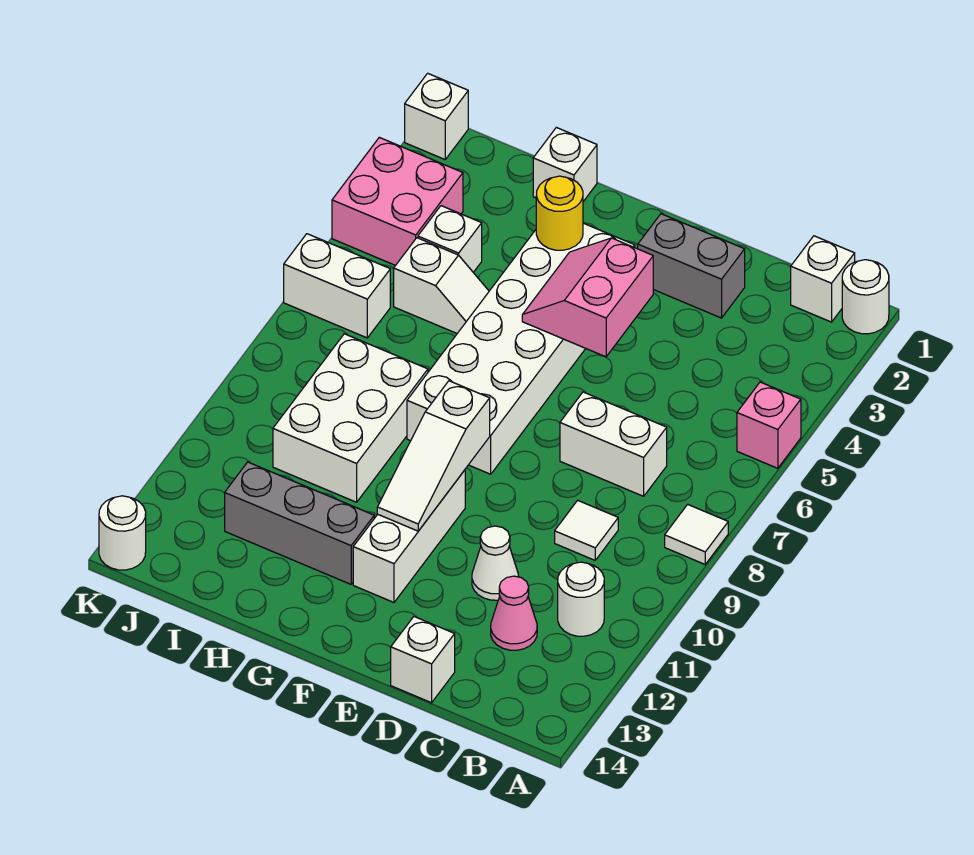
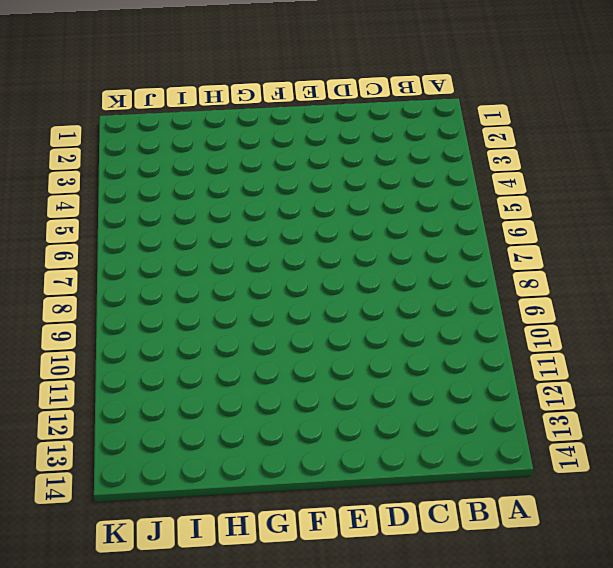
none -> white 1x1 round brick [842,260,889,334]
none -> pink 1x1 brick [737,382,801,468]
none -> white 1x1 tile [665,504,728,564]

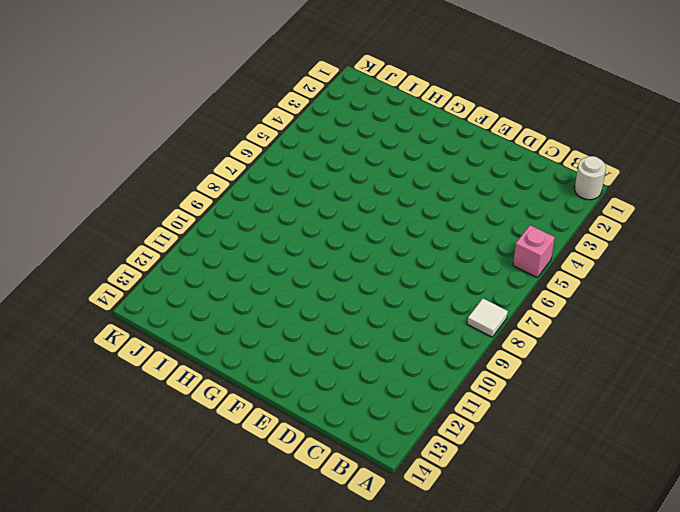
none -> white 1x1 brick [791,236,855,322]
none -> white 1x1 round brick [558,562,604,636]
none -> white 1x2 brick [560,392,667,496]

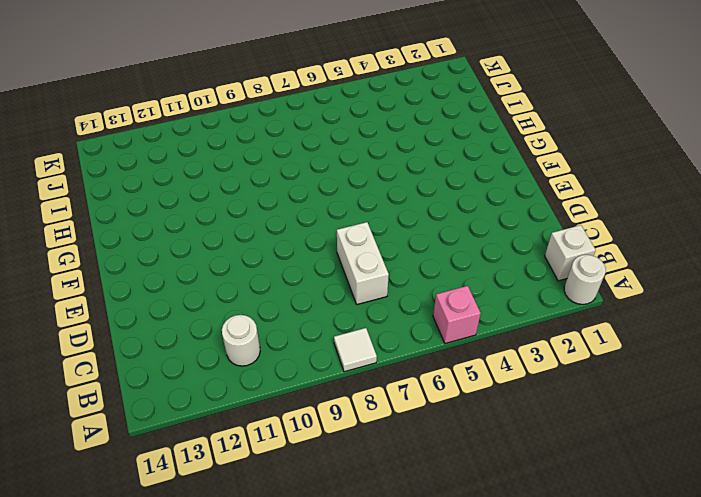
none -> white 1x1 tile [555,500,618,560]
none -> pink 1x1 cone [491,576,537,650]
none -> grey 1x2 brick [638,214,745,318]

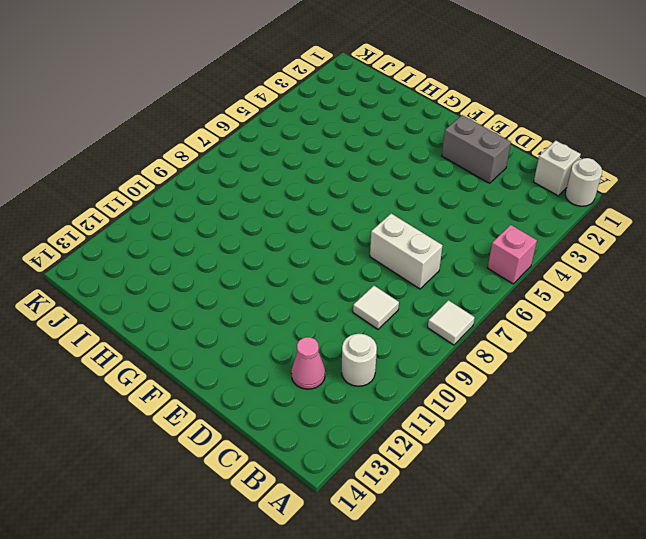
none -> white 1x1 cone [472,526,518,600]
none -> white 1x1 brick [391,617,455,703]
none -> white 2x6 brick [407,223,635,474]

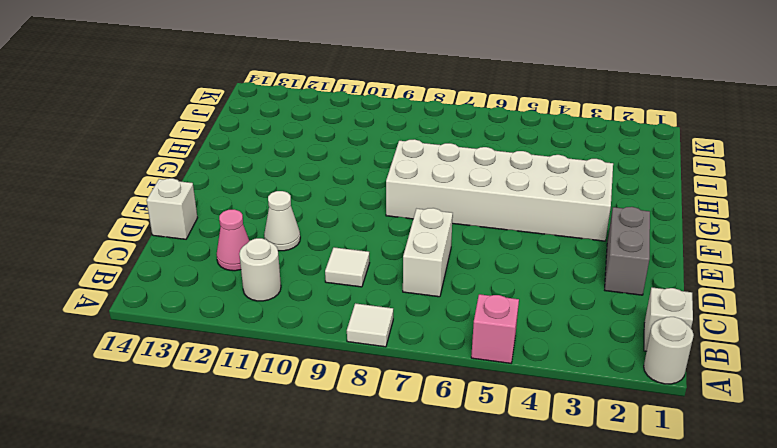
none -> white 1x3 brick [353,470,465,602]
none -> grey 1x3 brick [225,462,374,584]
none -> white 1x1 brick [533,127,597,202]

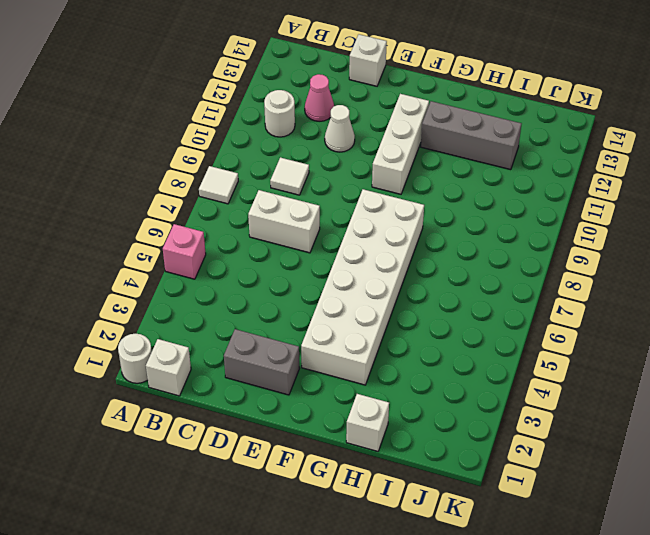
none -> white 1x2 slope [394,238,489,333]
none -> white 2x3 brick [273,334,428,502]
none -> white 1x1 brick [418,206,482,272]

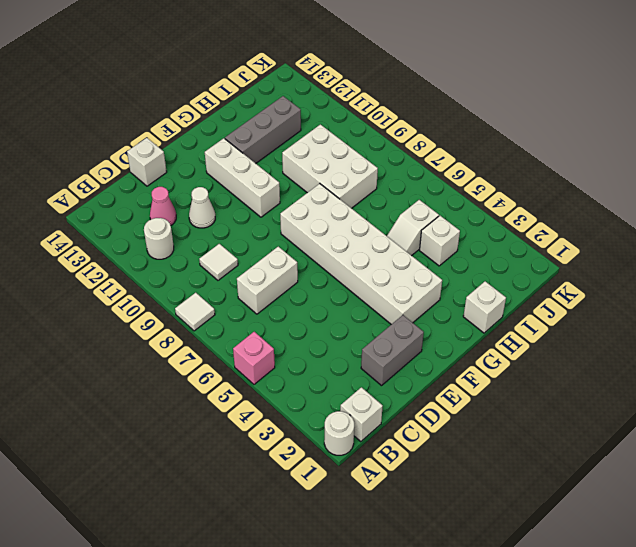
none -> pink 2x2 brick [332,137,463,266]
none -> white 1x2 brick [284,234,390,338]
none -> white 1x1 brick [405,73,468,159]

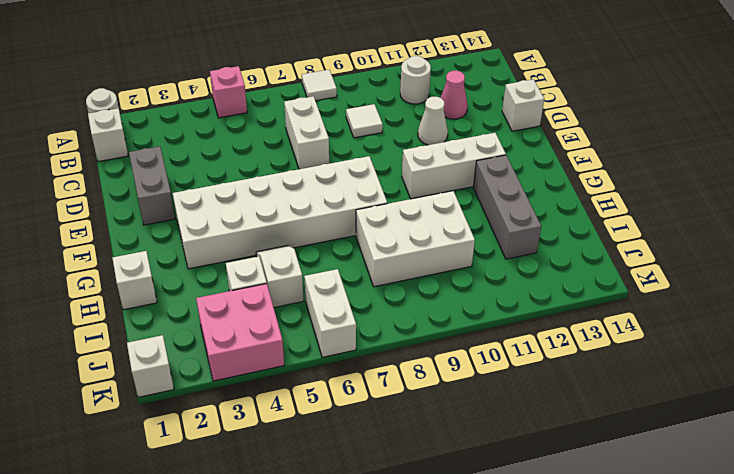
none -> white 1x1 round brick [99,496,146,570]
none -> pink 2x2 slope [522,238,653,357]
none -> white 1x3 slope [377,381,490,531]

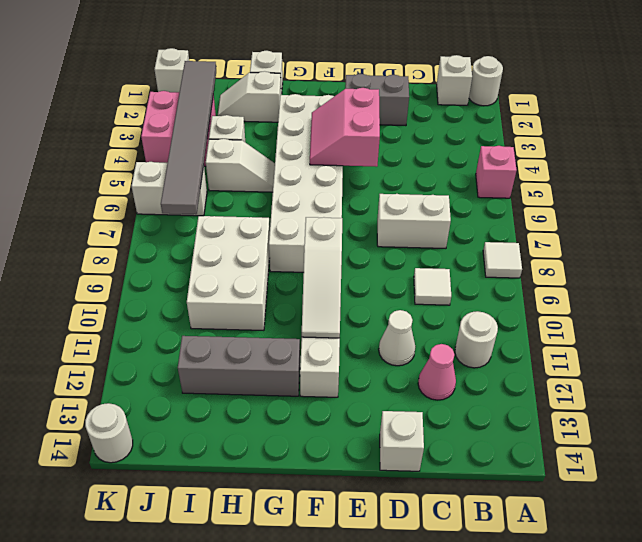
white 1x2 slope [218,71,281,122] -> none
grey 1x6 tile [161,61,216,214] -> none
none -> yellow 1x1 round brick [536,176,583,250]

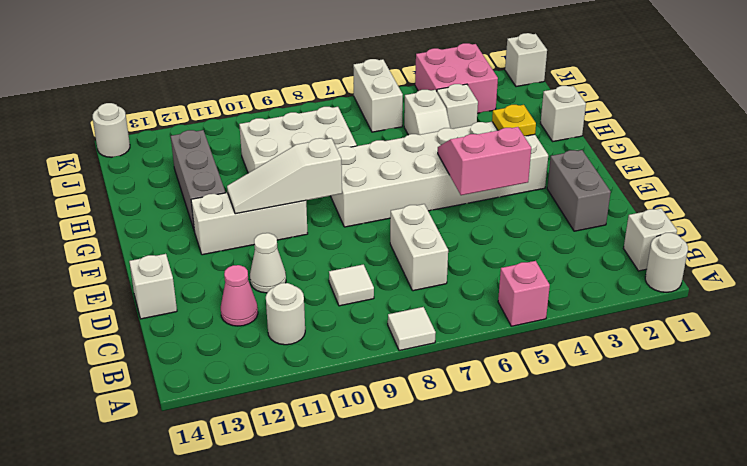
yellow 1x1 plate [492,105,536,136] -> yellow 1x1 round brick [536,176,583,250]

